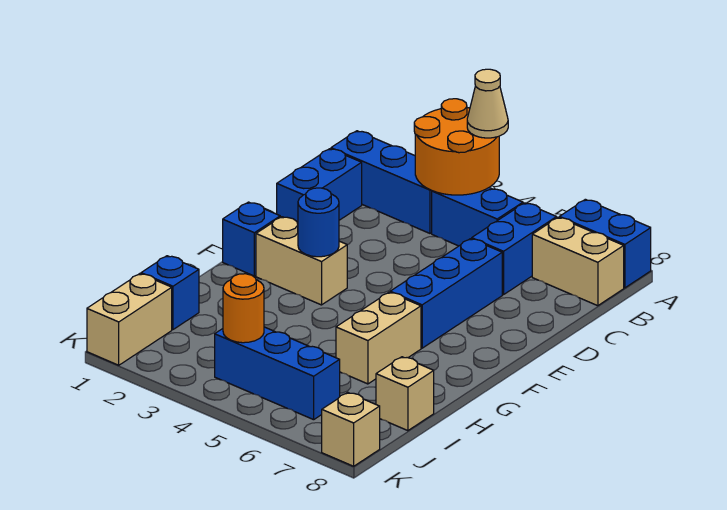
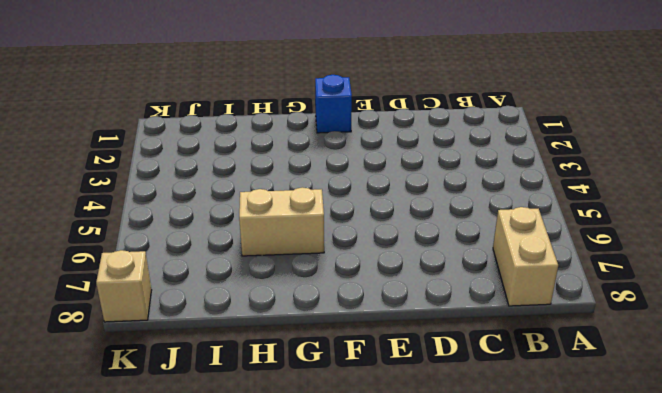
none -> blue 1x2 brick [559,199,651,288]
none -> blue 1x3 brick [331,131,432,233]
none -> blue 1x2 brick [432,188,523,246]

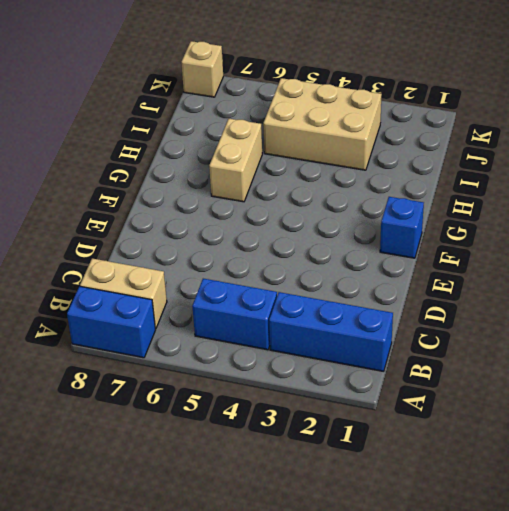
tan 2x3 brick [263,78,382,170] -> blue 1x3 brick [215,327,340,420]
none -> blue 1x2 brick [472,203,557,295]
none -> blue 1x2 brick [277,149,362,223]
none -> blue 1x3 brick [390,239,502,348]

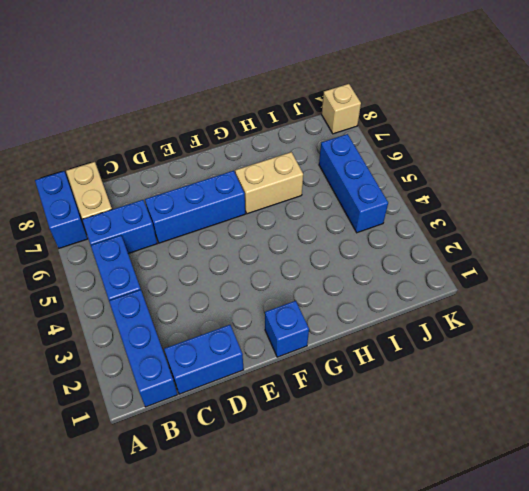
none -> tan 1x2 brick [256,217,347,305]
none -> blue 1x1 brick [141,256,199,330]
none -> tan 1x1 brick [376,357,434,431]

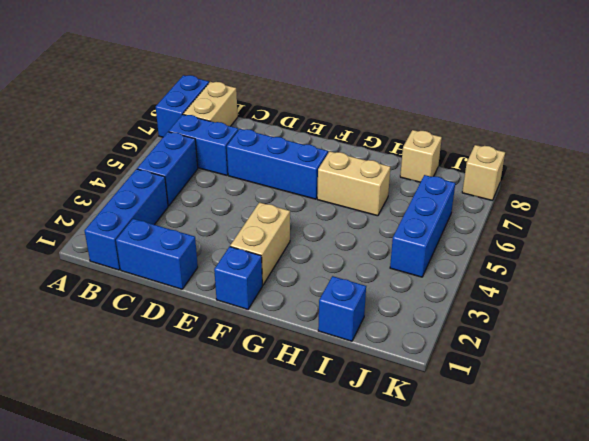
none -> tan 1x2 brick [87,274,172,365]
none -> orange 2x2 round brick [414,99,499,195]
none -> blue 1x1 round brick [298,188,339,257]

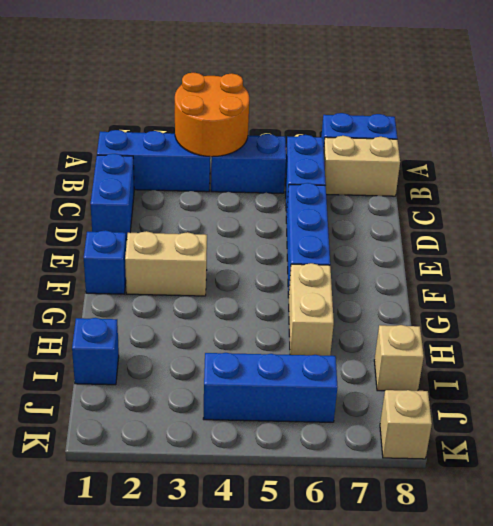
none -> tan 1x2 brick [87,274,172,365]
none -> blue 1x1 round brick [298,188,339,257]
none -> orange 1x1 round brick [223,274,264,343]

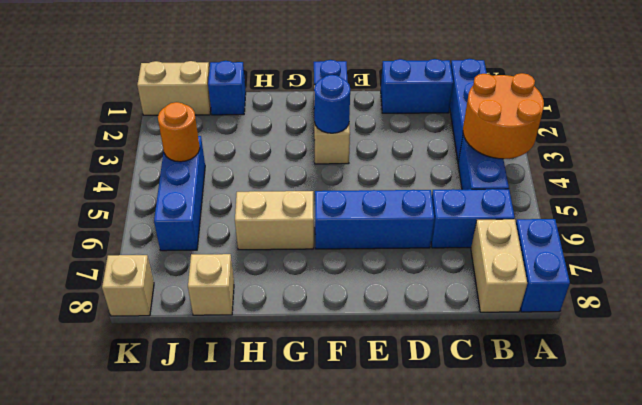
none -> tan 1x1 cone [467,69,508,138]

